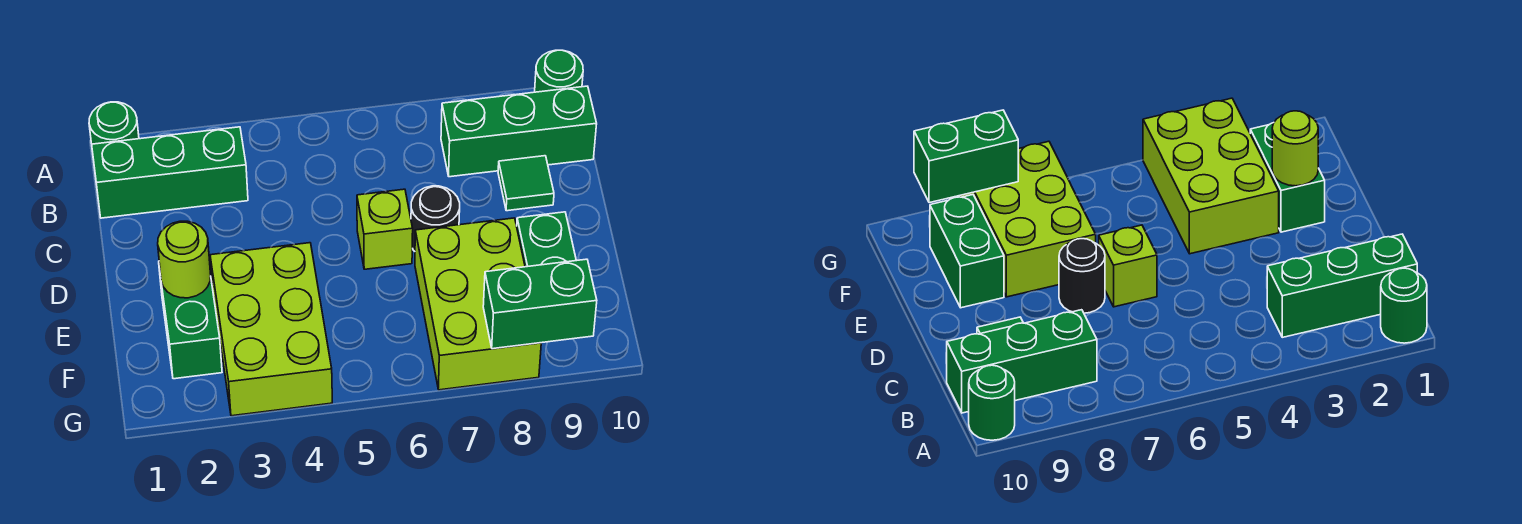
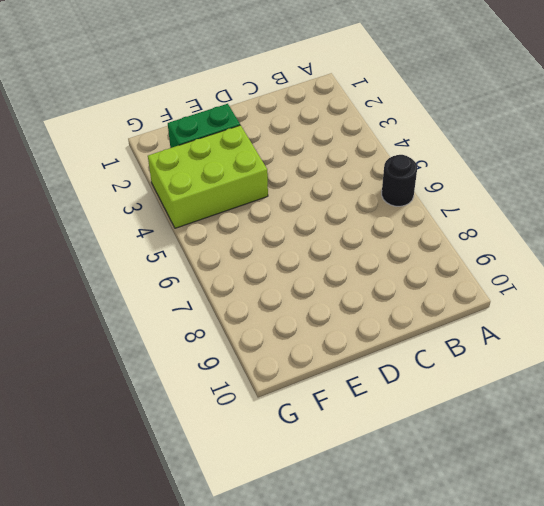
black 1x1 round brick [382,155,417,206] -> black 1x1 round brick moved to [411,186,460,251]
none -> green 1x1 round brick [89,102,139,144]
none -> green 1x1 round brick [535,50,583,92]
none -> green 1x3 brick [92,127,248,218]

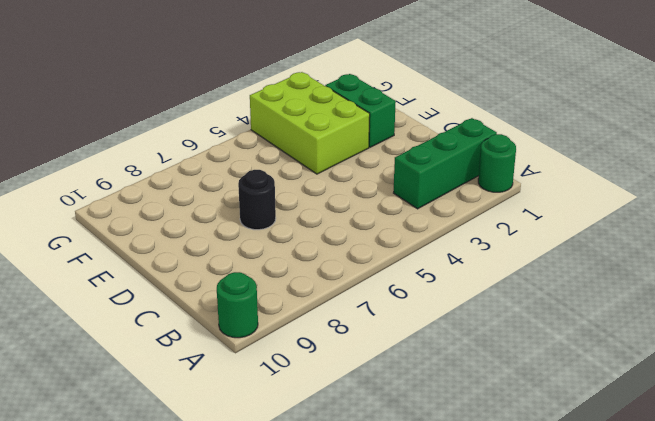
none -> green 1x3 brick [441,86,597,177]
none -> green 1x1 tile [498,156,554,211]
none -> lime 1x1 brick [357,189,413,269]

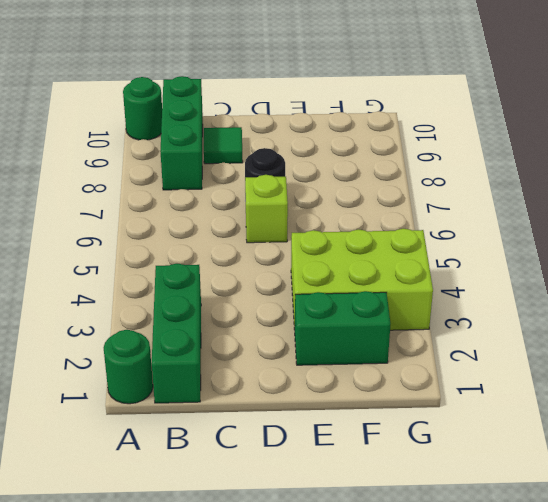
none -> lime 2x3 brick [415,218,541,390]
none -> green 1x2 brick [517,212,576,267]
none -> lime 1x1 round brick [158,221,211,298]

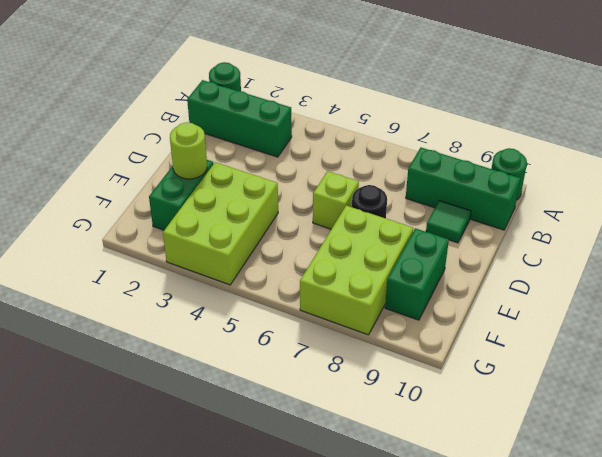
none -> green 1x2 brick [483,259,597,349]

